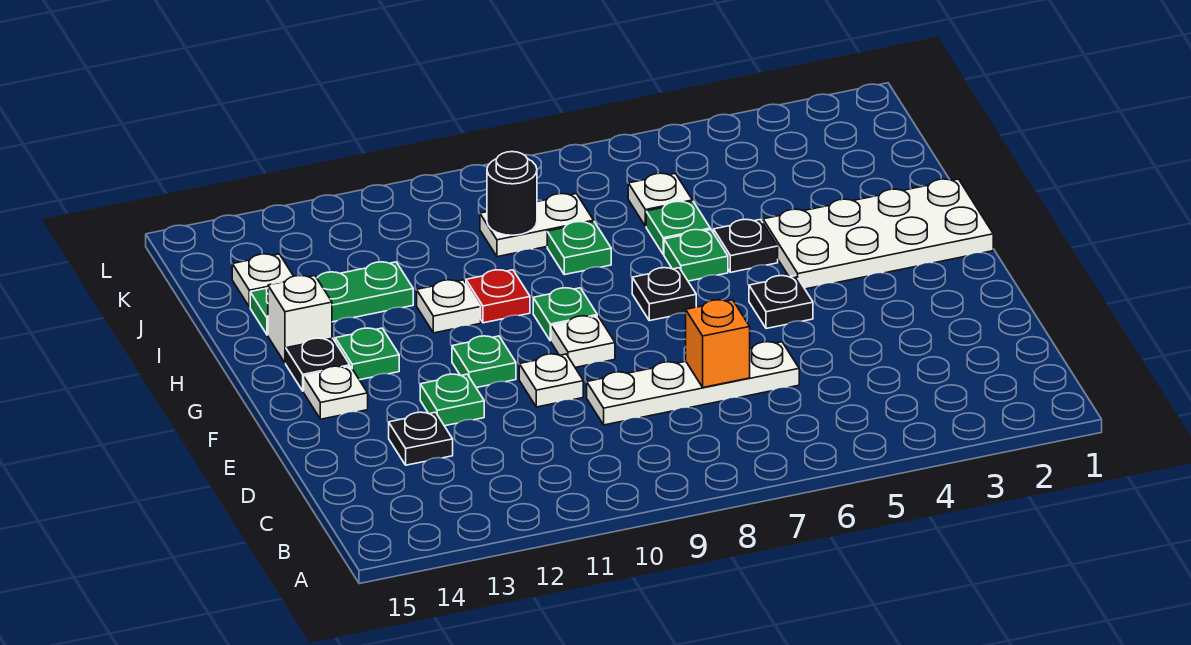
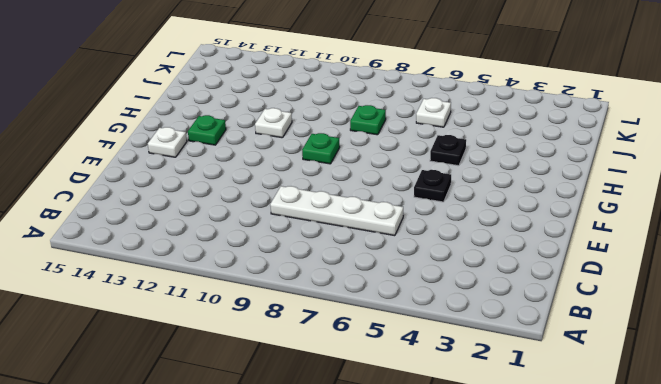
none -> black 1x1 plate [389,412,453,465]
none -> white 1x1 plate [519,354,583,407]
none -> green 1x1 plate [420,374,484,426]

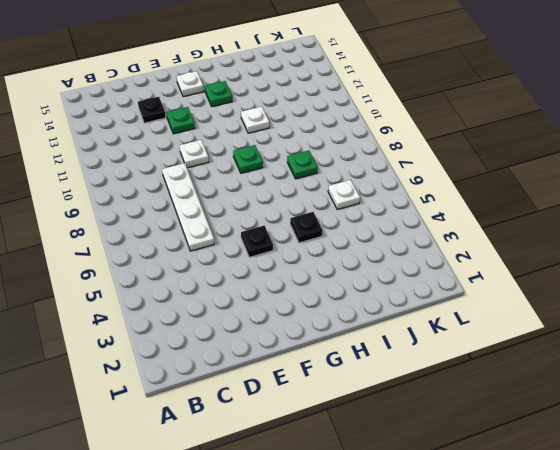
none -> white 1x1 plate [551,316,615,367]
none -> green 1x1 plate [452,336,516,388]
none -> white 2x4 plate [763,179,993,289]

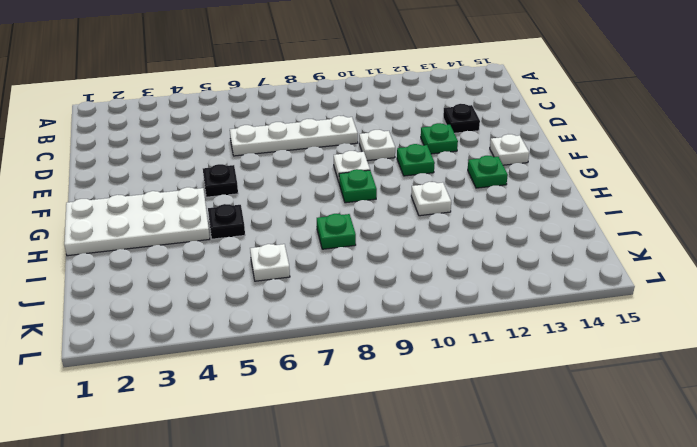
none -> black 1x1 plate [632,268,696,321]
none -> black 1x1 plate [286,338,350,391]
none -> green 1x1 plate [664,230,728,281]

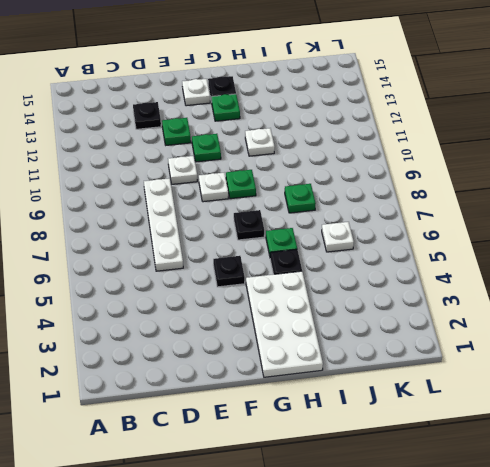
none -> red 1x1 plate [466,270,530,323]
none -> white 1x1 brick [268,276,332,363]
none -> green 1x1 plate [646,201,710,254]

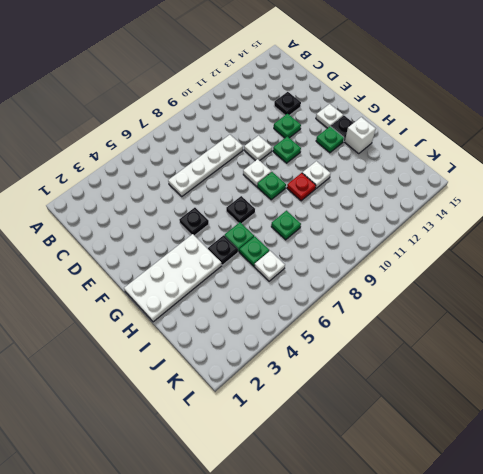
none -> green 1x3 plate [250,262,413,335]
none -> white 1x2 plate [480,194,594,257]
none -> white 1x1 plate [232,254,293,307]

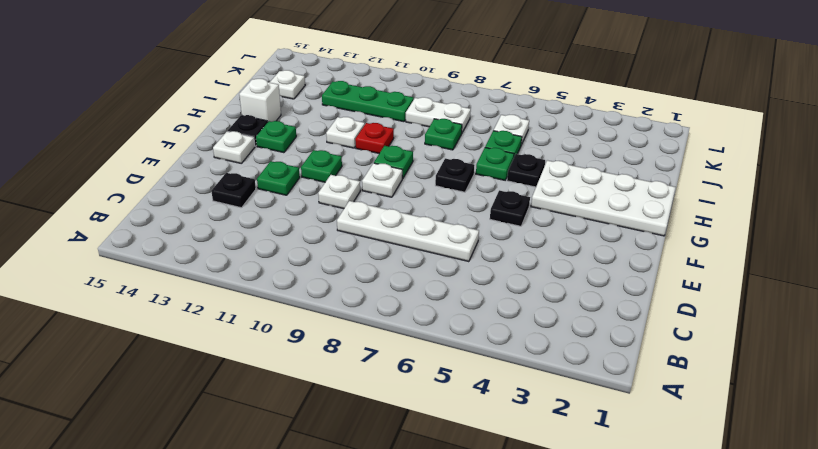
green 1x3 plate [322,81,414,122] -> green 1x3 plate moved to [250,262,413,335]
none -> orange 1x1 brick [686,300,750,387]
none -> black 1x1 round brick [487,152,537,235]

